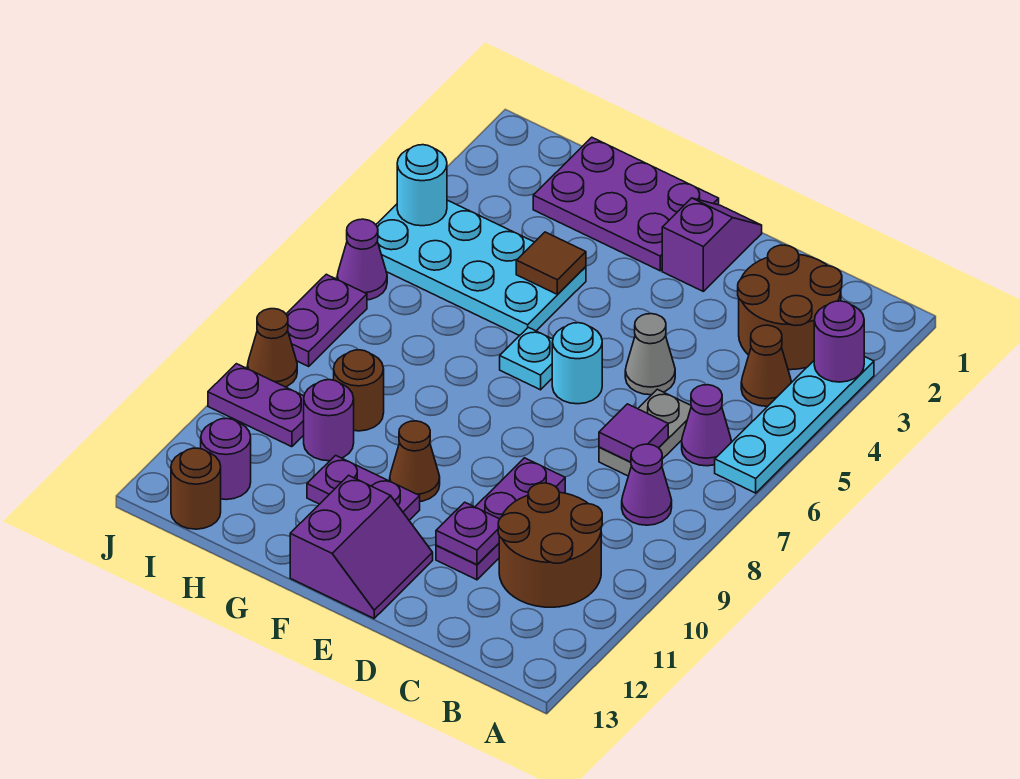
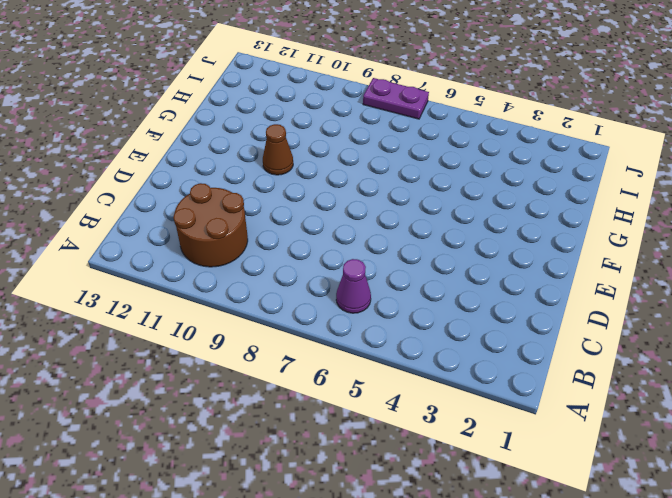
none -> cyan 1x4 plate [715,357,874,493]
none -> brown 2x2 round brick [738,245,842,370]
none -> brown 1x1 cone [741,325,791,406]
none -> purple 1x1 cone [622,444,672,525]

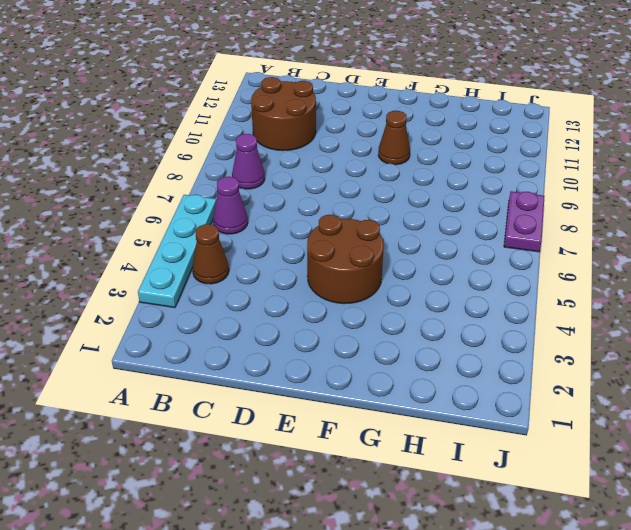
brown 2x2 round brick [307,215,384,304] -> brown 2x2 round brick moved to [738,245,842,370]
none -> grey 1x2 plate [599,389,691,476]
none -> grey 1x1 cone [625,314,675,395]
none -> purple 1x3 plate [436,458,565,580]
none -> purple 1x2 slope [662,198,762,291]

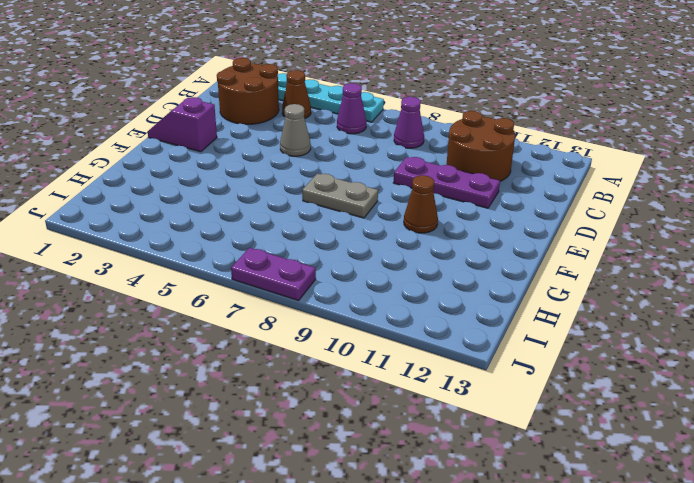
grey 1x2 plate [302,174,378,218] -> grey 1x2 plate moved to [599,389,691,476]
none -> cyan 1x1 round brick [552,323,602,404]
none -> purple 2x2 slope [290,475,433,618]
none -> purple 2x3 plate [533,137,719,271]
none -> cyan 1x1 plate [500,327,553,390]

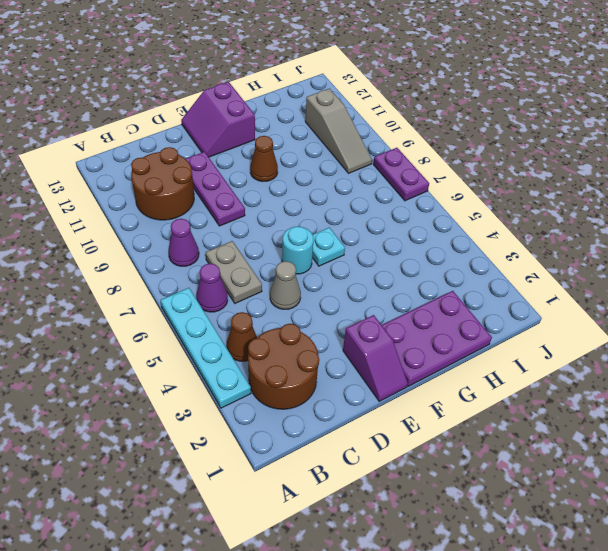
grey 1x3 slope [305,89,372,173] -> purple 1x2 plate [208,364,304,447]
none -> purple 1x2 plate [307,455,420,520]
none -> cyan 2x4 plate [376,200,586,336]
none -> brown 1x1 round brick [334,350,384,431]
none -> purple 1x1 round brick [304,380,354,461]

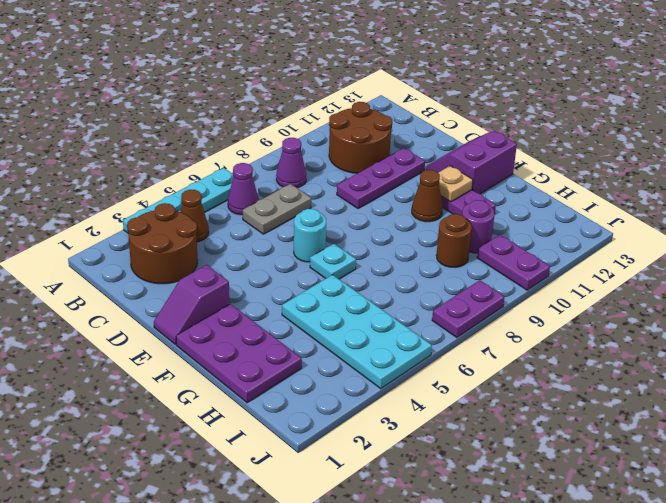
tan 1x1 plate [438,166,473,202] -> none
none -> grey 1x1 cone [625,314,675,395]
none -> purple 1x1 round brick [201,418,251,500]
none -> brown 1x1 round brick [171,448,221,529]
none -> purple 1x1 cone [337,219,387,300]

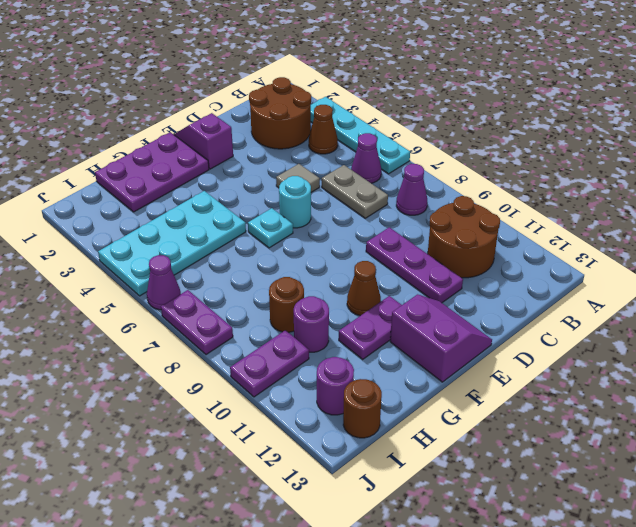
grey 1x1 tile [276,164,320,192] -> grey 1x1 cone [625,314,675,395]
none -> brown 1x1 cone [248,309,297,387]
none -> purple 1x1 round brick [814,301,864,382]
none -> purple 1x1 tile [599,404,668,462]
none -> purple 1x1 plate [436,502,500,565]

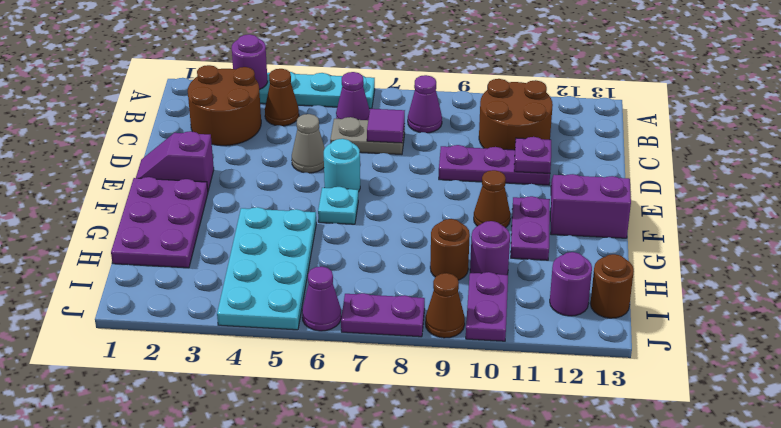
none -> brown 1x1 tile [516,232,586,294]
none -> cyan 1x1 round brick [397,145,447,226]

